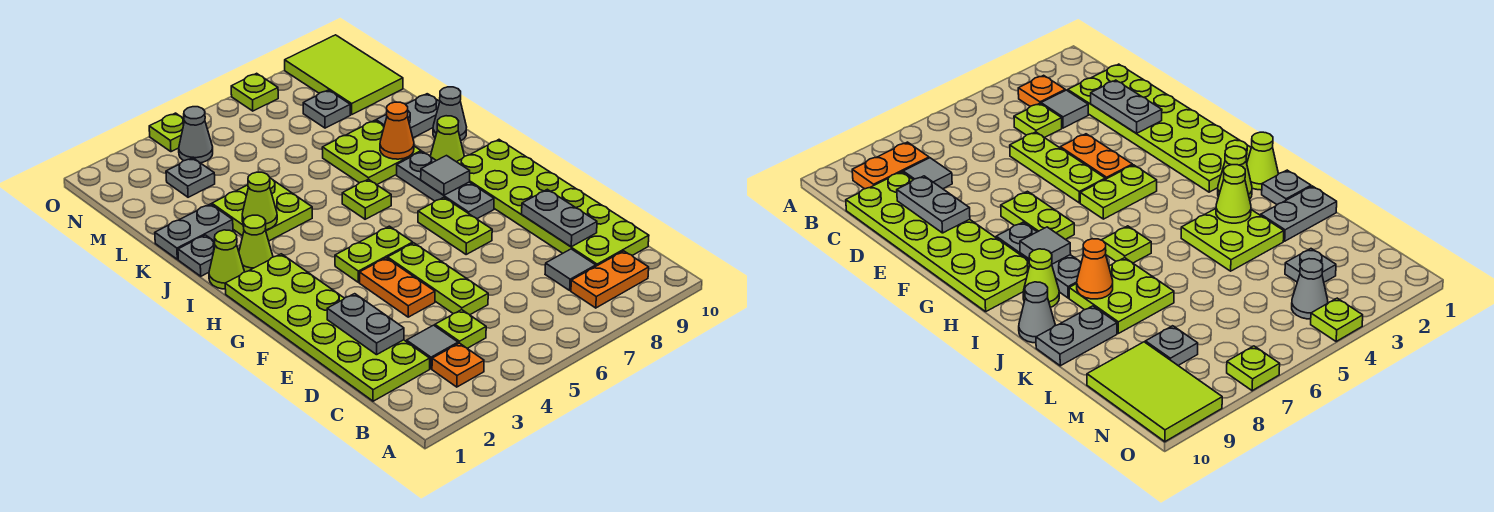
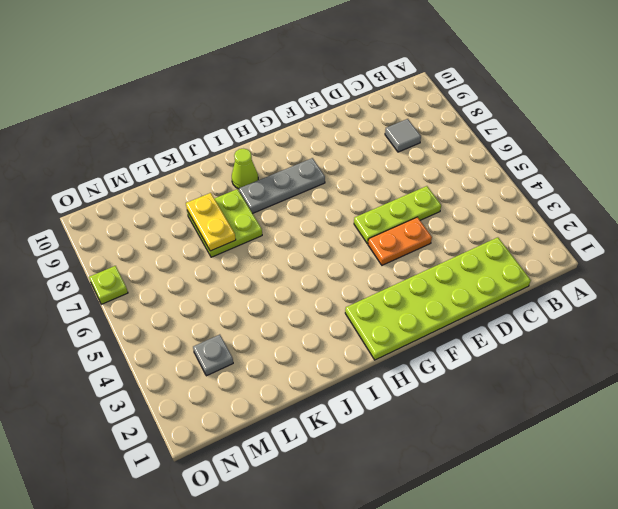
yellow 1x2 plate [186,193,236,251] -> none
none -> orange 1x1 plate [432,343,484,387]
none -> orange 1x2 plate [571,251,649,308]
none -> grey 1x1 tile [407,325,458,369]
none -> lime 1x1 plate [435,310,486,348]

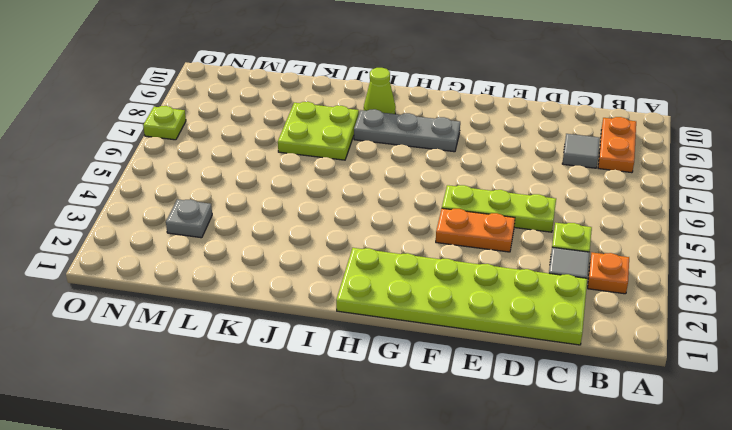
none -> lime 2x6 plate [457,140,649,266]
none -> lime 1x2 plate [418,197,492,254]
none -> lime 1x2 plate [335,226,413,282]
none -> lime 1x1 cone [209,230,244,289]

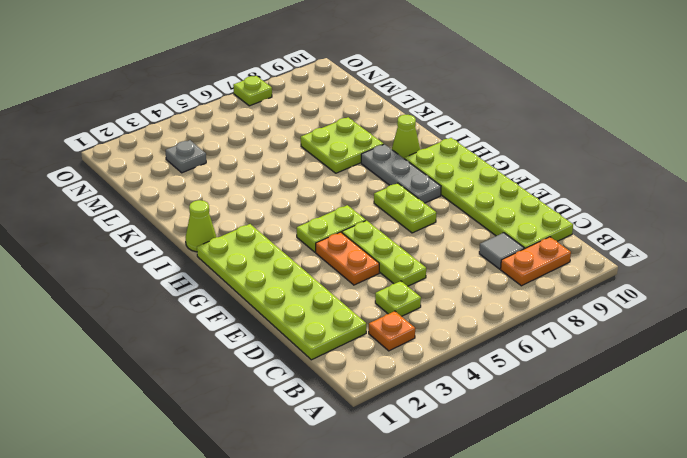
none -> grey 1x1 tile [407,325,458,369]
none -> lime 1x1 cone [239,215,273,272]
none -> lime 1x1 plate [342,179,391,219]
none -> grey 1x1 plate [178,235,215,276]

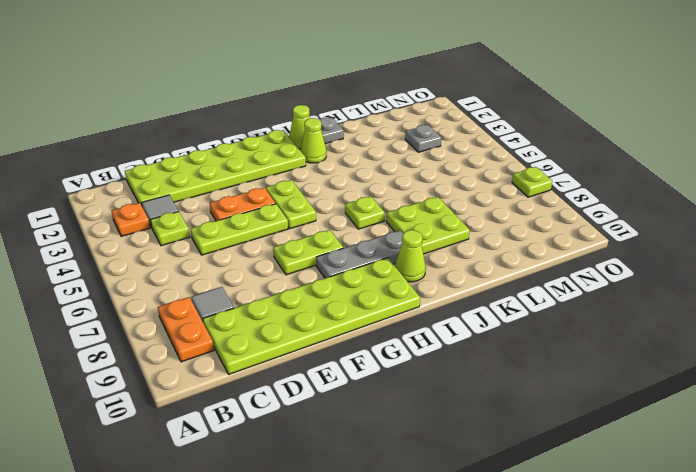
none -> lime 2x2 plate [212,178,312,241]
none -> grey 1x1 cone [433,87,466,141]
none -> grey 1x2 plate [155,204,233,259]
none -> grey 1x2 plate [376,94,440,138]

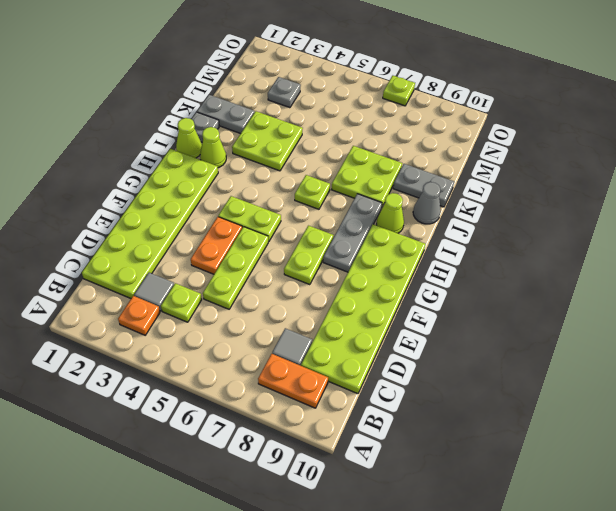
none -> grey 1x1 plate [303,90,350,128]
none -> lime 2x3 tile [285,35,403,114]
none -> grey 1x1 cone [179,107,213,163]
none -> lime 1x1 plate [149,113,184,152]

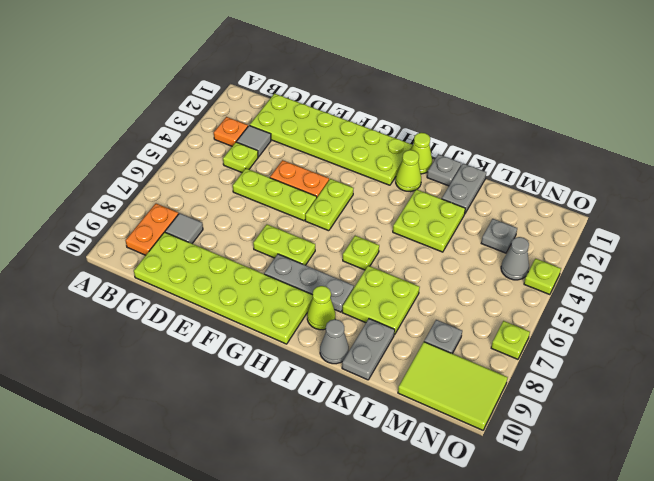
none -> grey 1x2 plate [327,294,404,355]
none -> grey 1x2 plate [522,189,597,247]
none -> grey 1x1 tile [421,156,470,195]
none -> lime 1x1 cone [242,172,277,230]

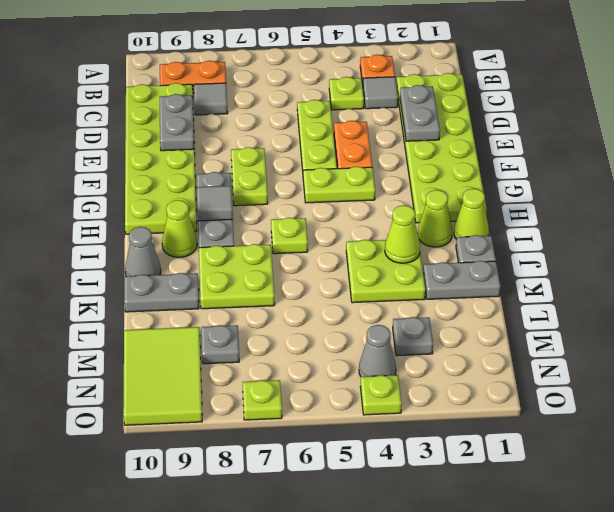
none -> orange 1x1 cone [380,102,414,159]

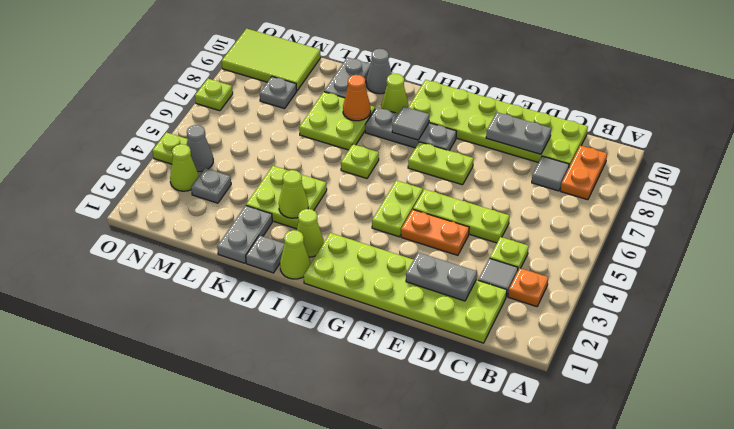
lime 1x1 cone [170,144,199,191] -> none

